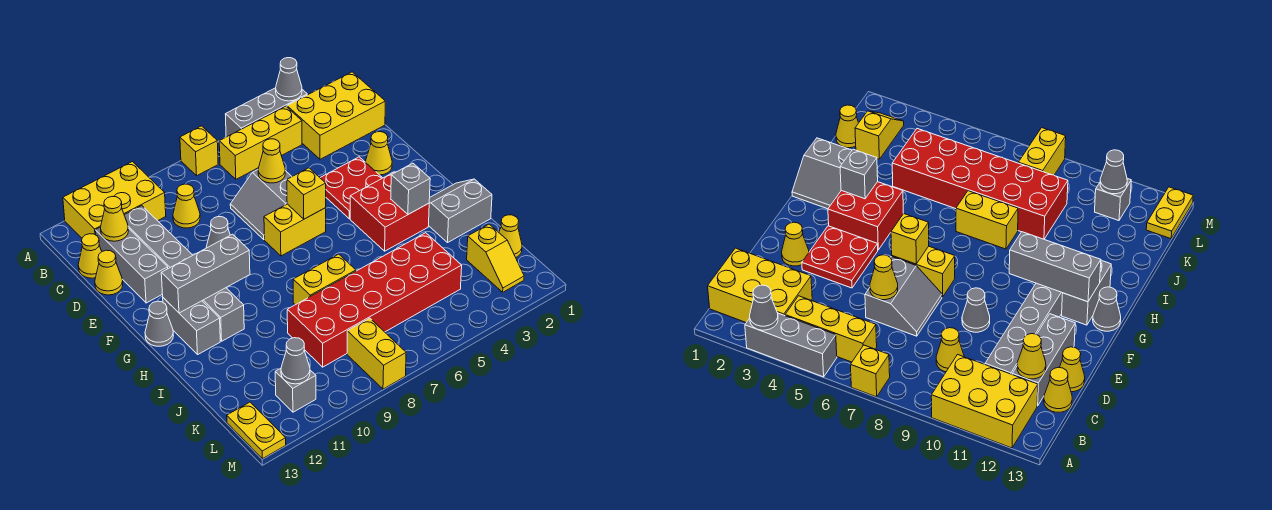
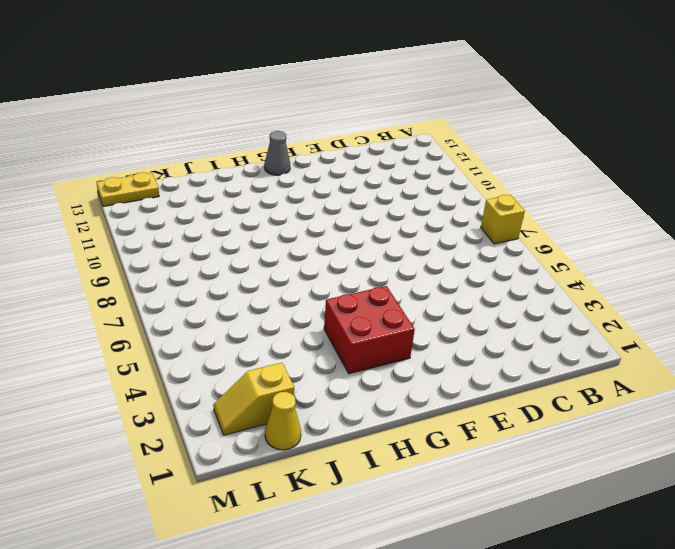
none -> grey 1x3 brick [225,88,307,137]
none -> yellow 2x3 brick [63,162,166,238]
none -> yellow 2x3 brick [287,72,385,159]
none -> yellow 1x3 brick [219,106,302,179]

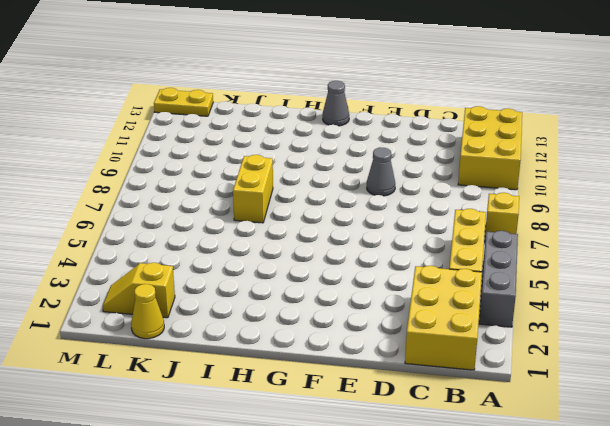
none -> yellow 1x1 cone [173,184,200,228]
none -> grey 1x6 brick [124,206,244,341]
none -> grey 1x3 brick [95,227,168,303]
none -> yellow 1x1 cone [78,234,102,278]

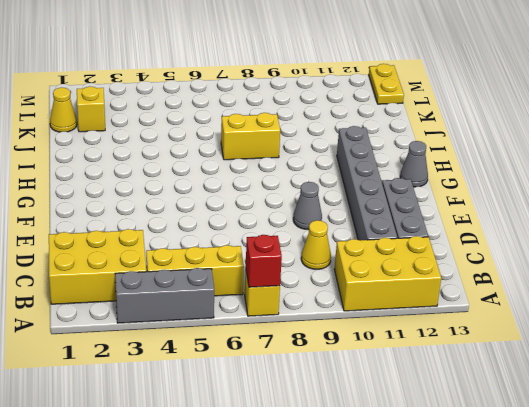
red 1x1 brick [246,235,282,287] -> none
none -> yellow 1x1 cone [78,234,102,278]
none -> grey 2x2 slope [230,170,292,239]
none -> yellow 1x1 cone [95,250,123,295]
none -> yellow 1x1 cone [366,132,392,175]

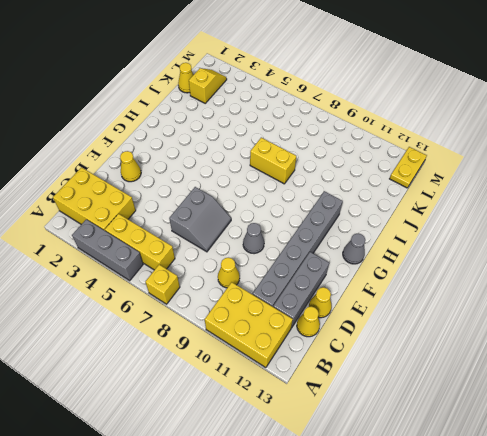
none -> red 2x2 plate [320,157,382,219]
none -> yellow 1x2 brick [264,204,326,256]
none -> red 2x2 brick [350,172,429,251]
none -> grey 1x2 brick [163,298,220,354]

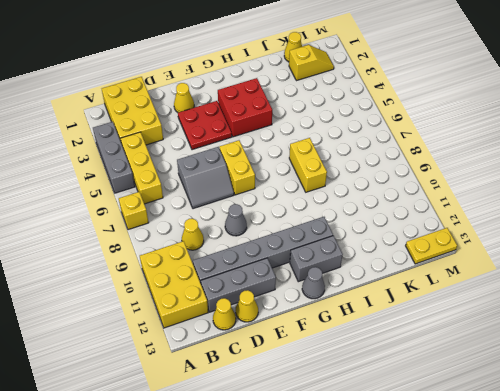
none -> grey 2x2 slope [429,179,492,242]
none -> red 2x6 brick [287,233,462,367]
none -> yellow 1x2 brick [347,318,406,389]
none -> grey 1x1 brick [275,368,316,412]

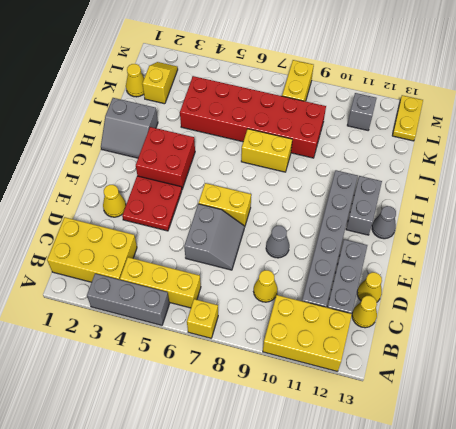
none -> grey 1x1 cone [276,58,302,101]
none -> yellow 1x1 cone [101,196,128,241]
none -> yellow 1x1 cone [258,139,285,183]
none -> yellow 1x1 brick [287,168,326,219]

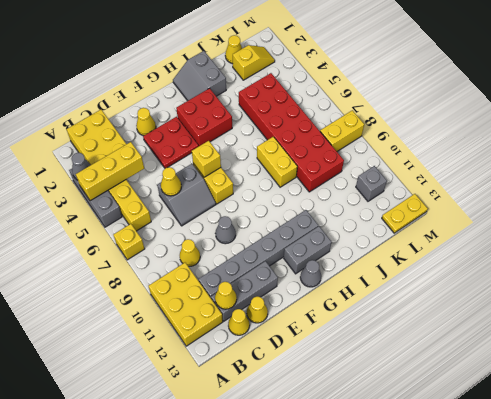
yellow 1x3 brick [76,142,144,201] -> none
none -> grey 1x3 brick [161,234,250,313]
none -> grey 1x1 brick [391,163,430,214]
none -> grey 1x1 cone [281,338,310,384]

